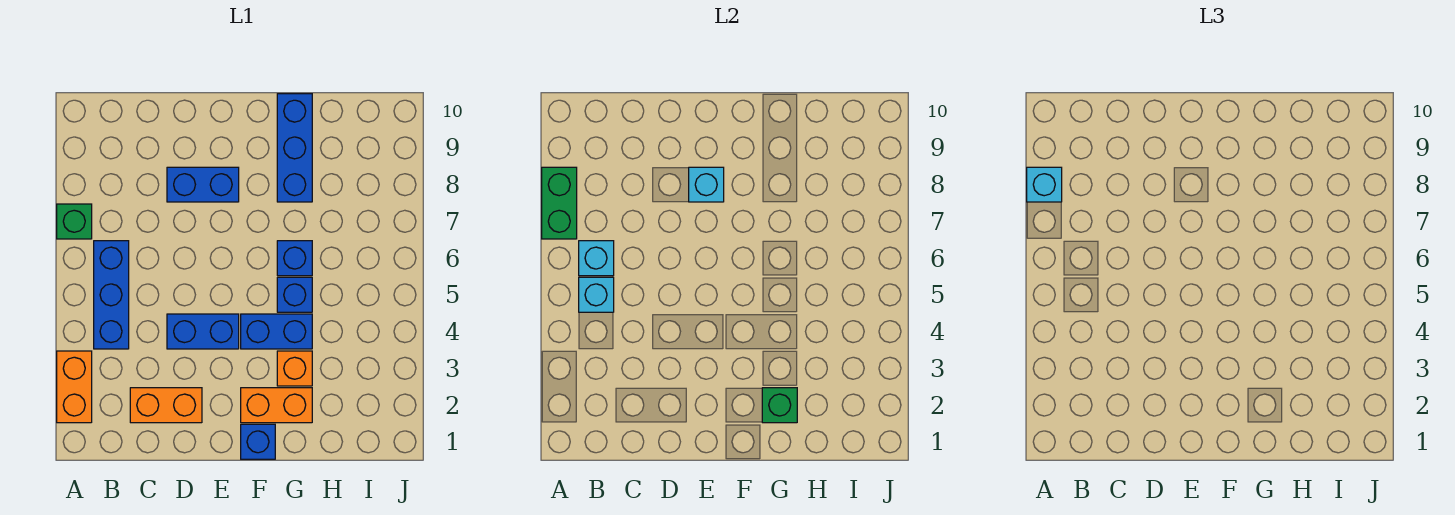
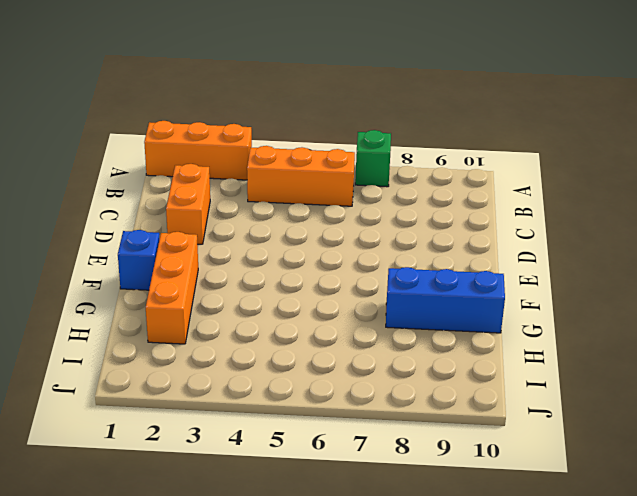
orange 1x3 brick [144,121,252,180] -> orange 1x2 brick [57,351,92,423]
orange 1x3 brick [247,146,355,206] -> blue 1x3 brick [94,241,129,349]
orange 1x3 brick [146,232,198,344] -> orange 1x2 brick [241,388,312,423]
none -> blue 1x2 brick [167,314,239,349]
none -> blue 1x2 brick [167,167,239,202]
none -> blue 1x2 brick [241,314,312,349]

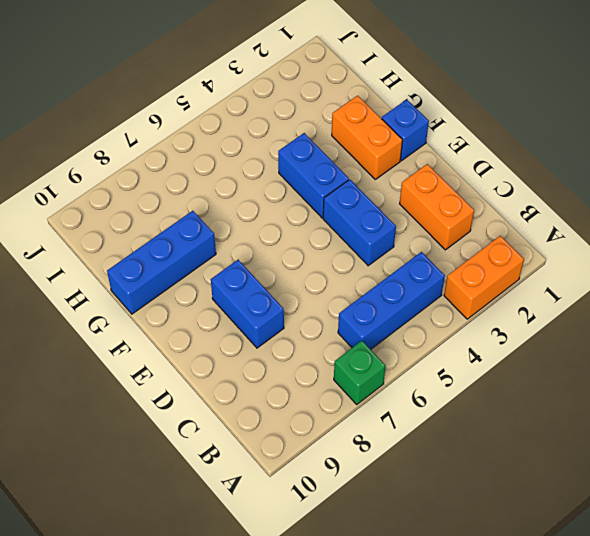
none -> orange 1x1 brick [277,351,312,386]
none -> blue 1x1 brick [277,277,312,312]
none -> blue 1x1 brick [277,241,312,276]

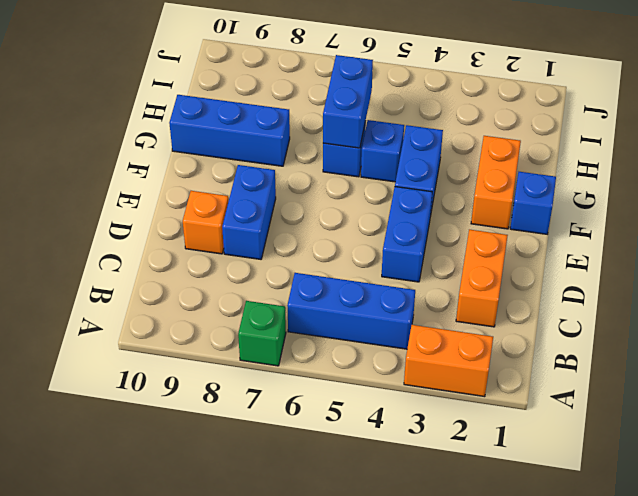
orange 1x1 brick [183,191,228,254] -> orange 1x1 brick moved to [277,351,312,386]
blue 1x2 brick [323,55,373,148] -> none
none -> green 1x2 brick [542,167,577,239]
none -> cyan 1x1 brick [579,277,614,312]
none -> cyan 1x1 brick [579,241,614,276]

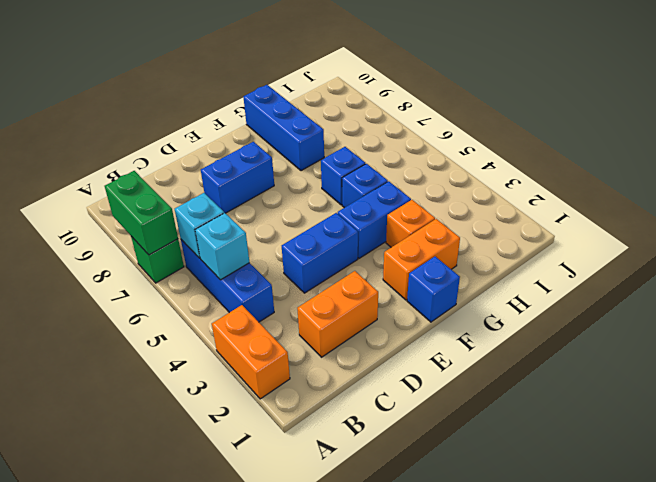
none -> cyan 1x1 brick [689,167,724,202]
none -> green 1x1 brick [762,388,797,423]
none -> cyan 1x1 brick [1027,167,1062,202]

